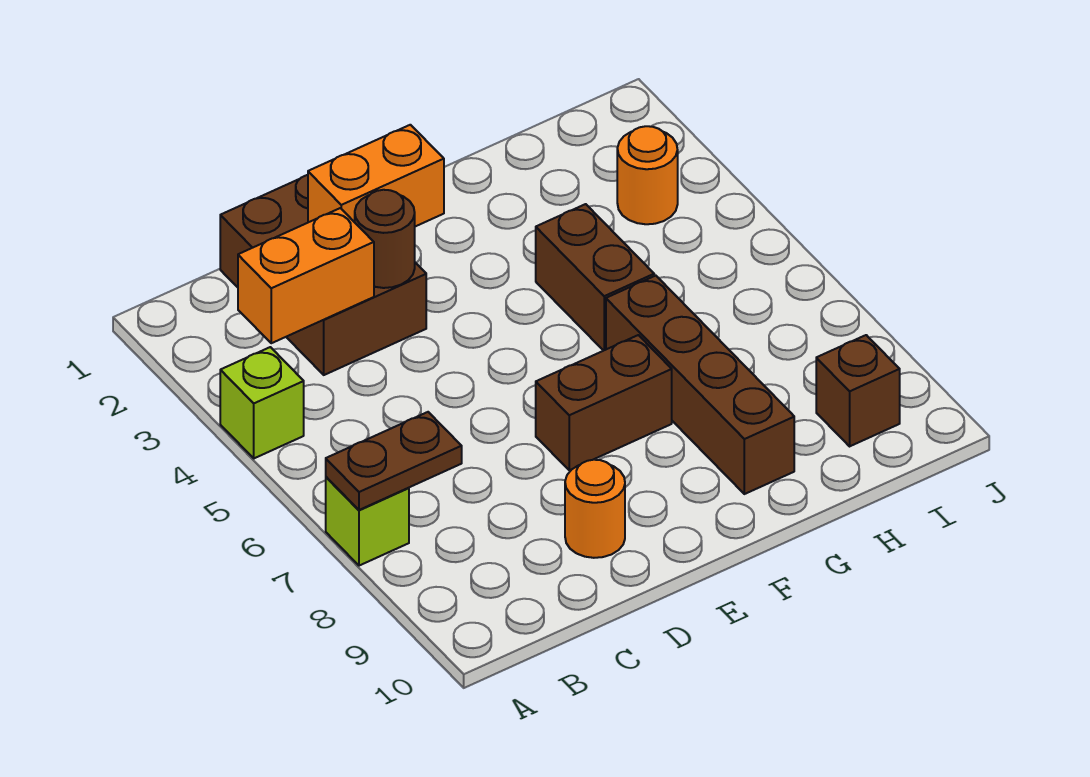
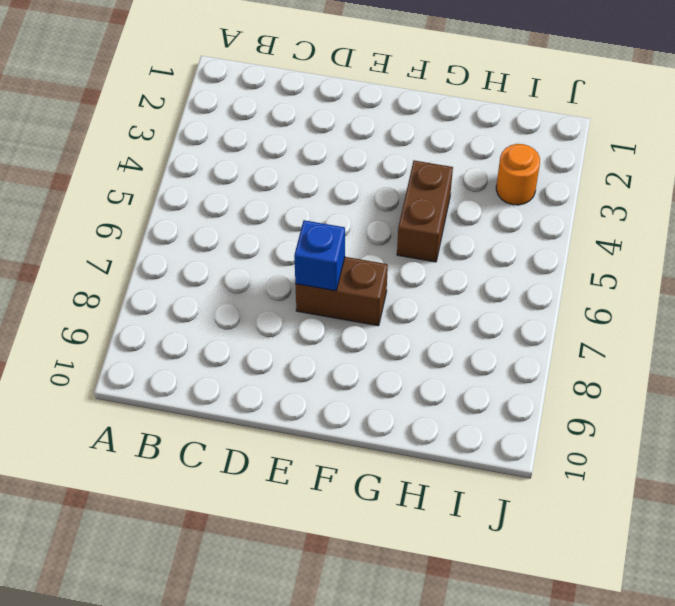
blue 1x1 brick [294,220,345,291] -> none
none -> lime 1x1 brick [220,347,304,458]
none -> lime 1x1 brick [326,477,409,566]
none -> brown 2x3 brick [220,175,426,375]

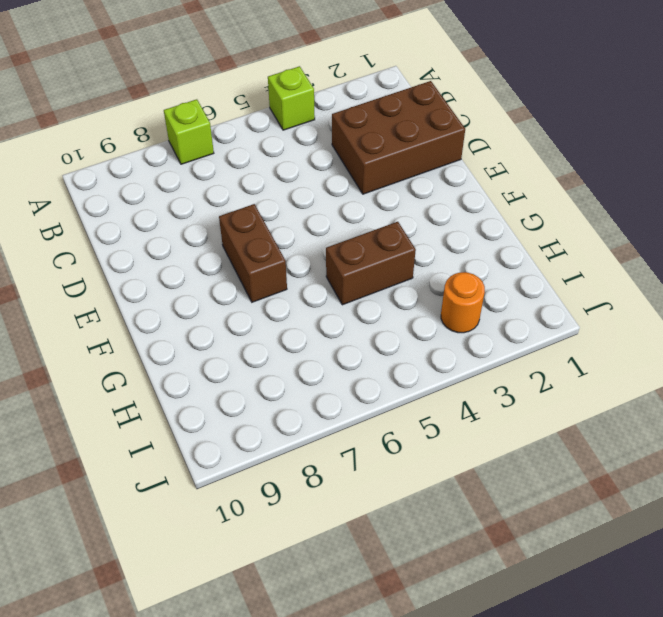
none -> orange 1x1 round brick [565,460,625,558]
none -> brown 1x4 brick [606,276,794,494]
none -> brown 1x1 brick [816,335,900,446]

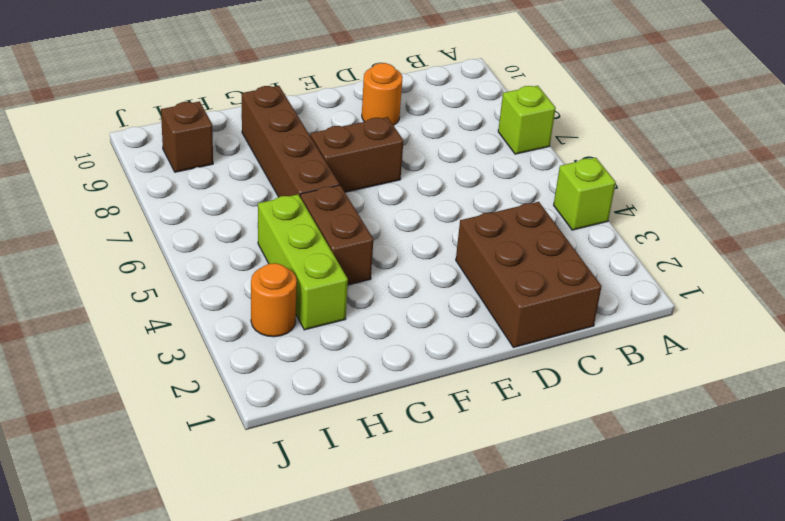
lime 1x3 brick [258,194,348,330] -> none
none -> brown 1x2 plate [326,412,462,510]
none -> orange 1x2 brick [238,208,374,343]
none -> orange 1x2 brick [308,125,444,227]

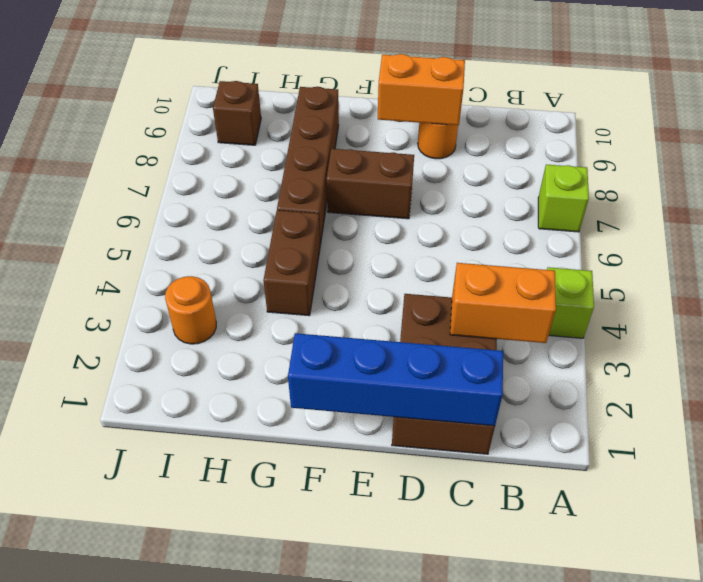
blue 1x4 brick [288,333,503,426] -> none
orange 1x2 brick [378,54,465,125] -> orange 1x2 brick moved to [308,125,444,227]
none -> brown 1x2 plate [326,412,462,510]
none -> brown 1x1 round brick [355,190,415,288]

